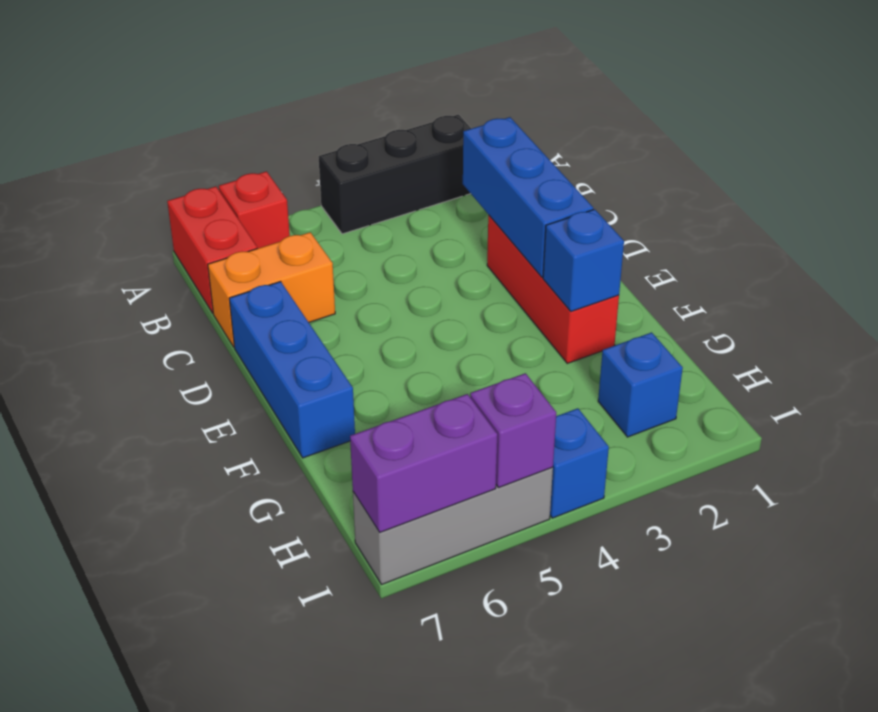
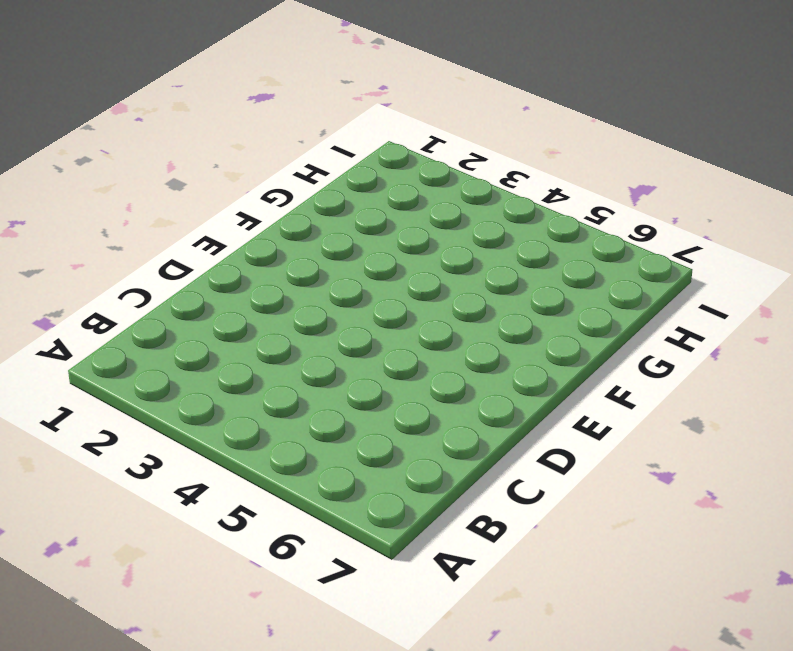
none -> black 1x3 brick [318,115,471,234]
none -> red 1x1 brick [219,171,290,249]
none -> red 1x2 brick [167,186,257,313]

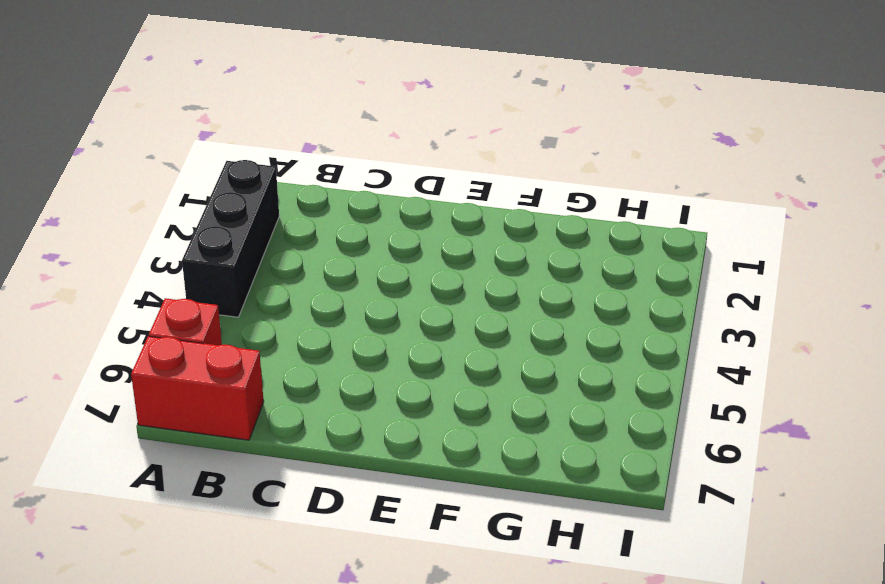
none -> orange 1x2 brick [208,232,335,347]
none -> red 1x3 brick [487,215,619,363]
none -> blue 1x3 brick [229,282,355,458]

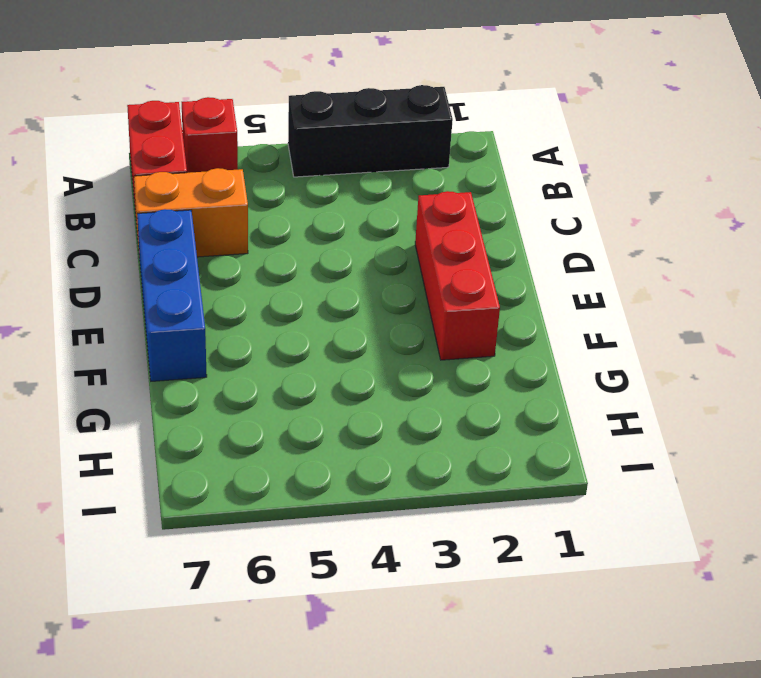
none -> blue 1x1 brick [598,332,683,437]
none -> blue 1x1 brick [550,408,609,518]
none -> grey 1x3 brick [353,467,553,584]

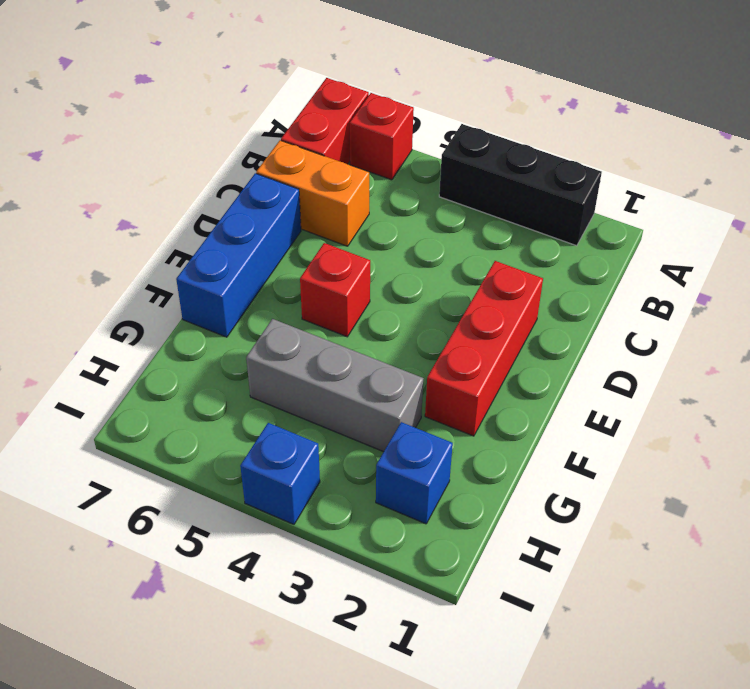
red 1x1 brick [300,243,370,337] -> none
grey 1x3 brick [246,319,423,452] -> grey 1x3 brick moved to [353,467,553,584]
none -> blue 1x3 brick [463,117,593,277]
none -> blue 1x1 brick [543,209,624,312]
none -> purple 1x1 brick [470,373,556,487]

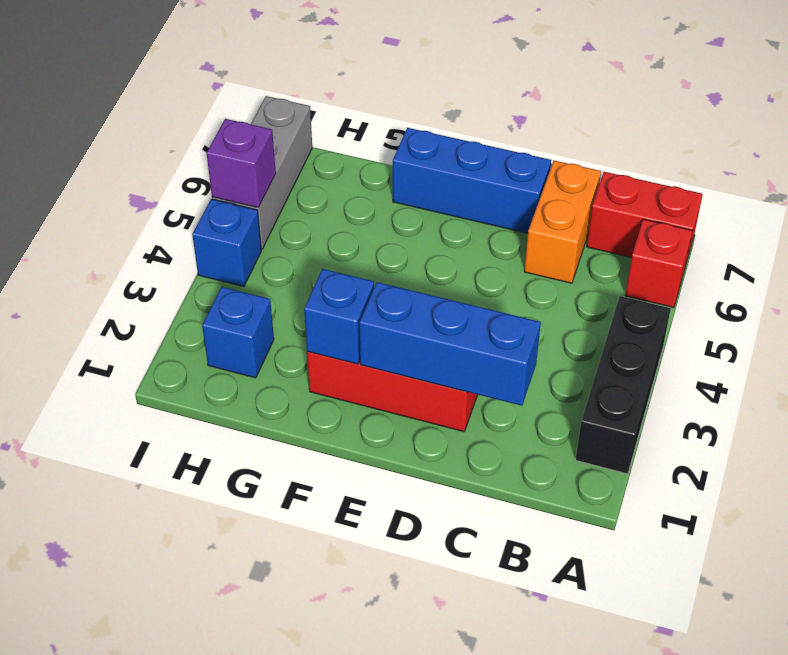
none -> purple 1x2 brick [350,394,497,532]

